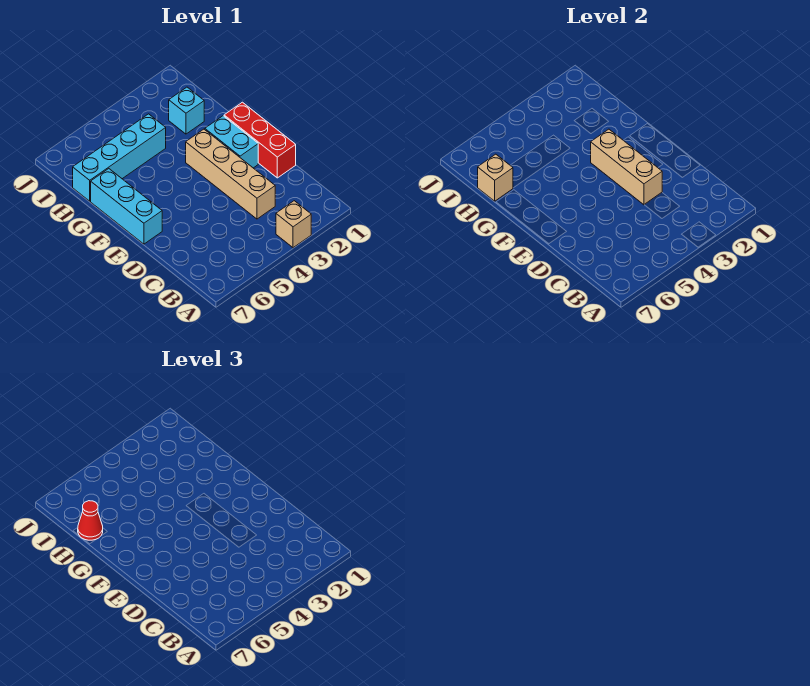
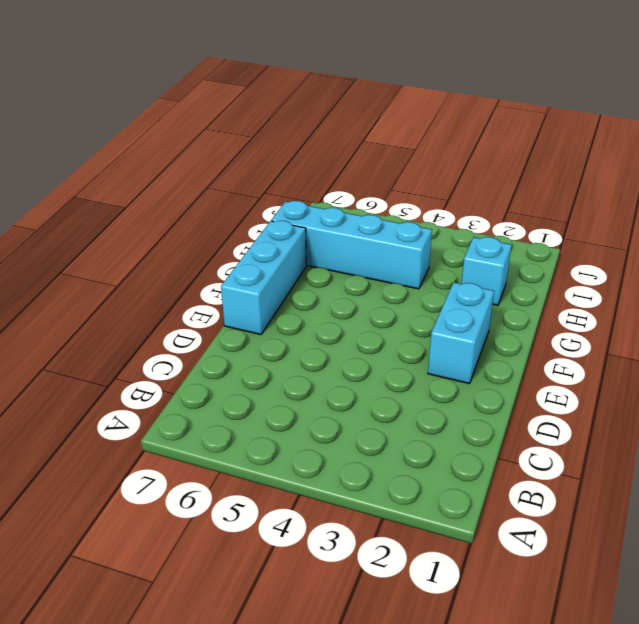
none -> tan 1x1 brick [276,201,311,248]
none -> tan 1x4 brick [186,129,275,219]

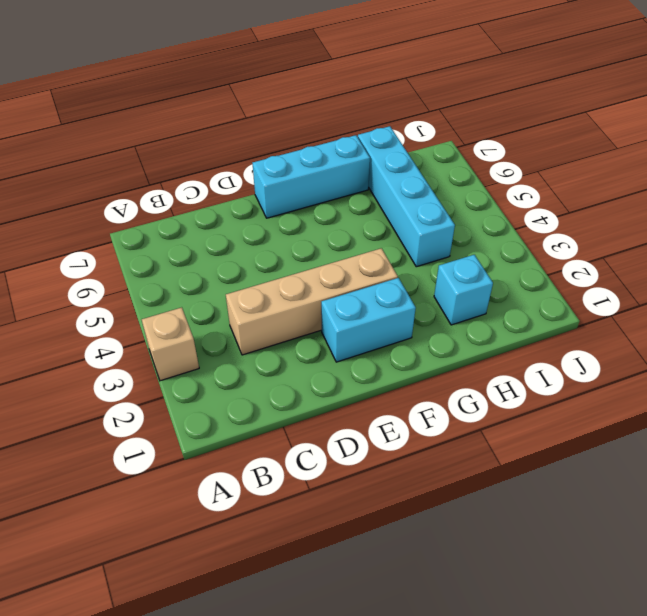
none -> red 1x3 brick [224,102,296,178]
none -> tan 1x3 brick [591,129,662,205]

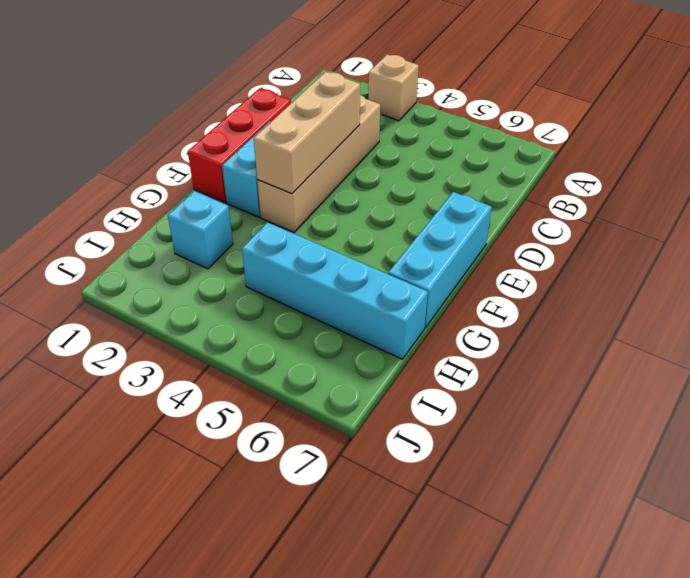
none -> tan 1x1 brick [478,154,513,201]
none -> red 1x1 cone [78,501,103,540]

